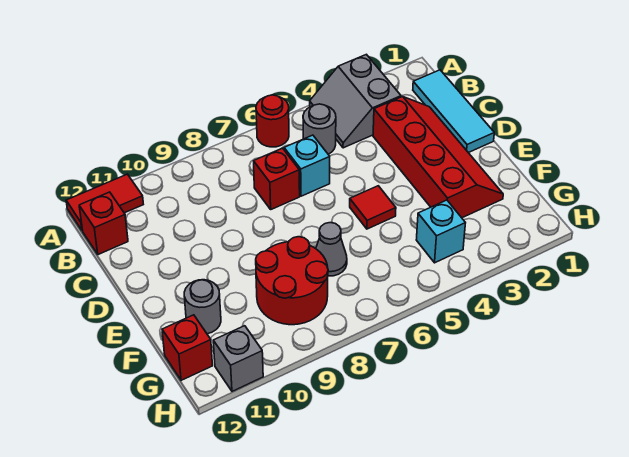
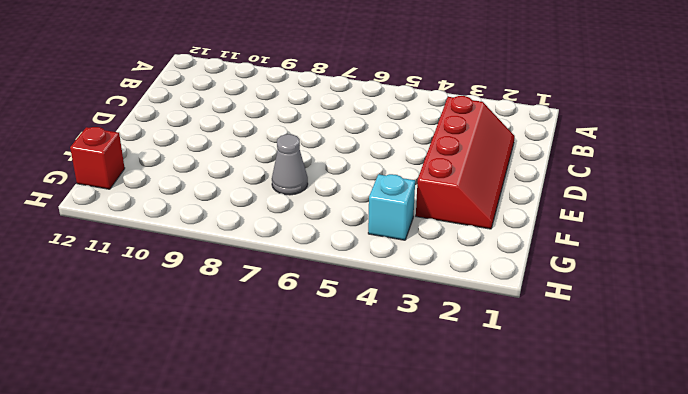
none -> grey 2x2 slope [310,54,401,148]
none -> red 1x1 round brick [256,95,289,147]
none -> red 1x2 tile [66,174,143,231]

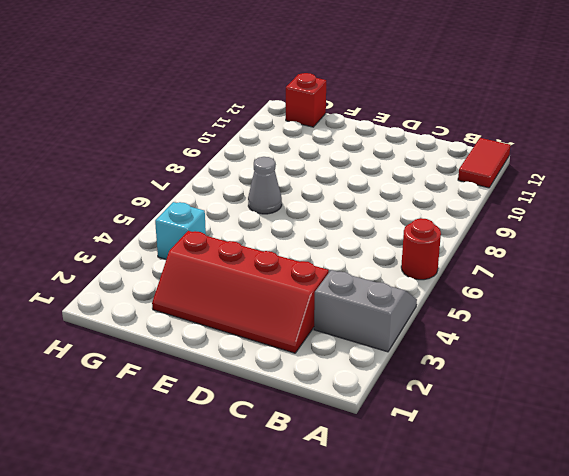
none -> cyan 1x3 tile [413,70,494,153]
none -> grey 1x1 round brick [303,104,336,154]
none -> red 1x1 brick [79,192,128,255]

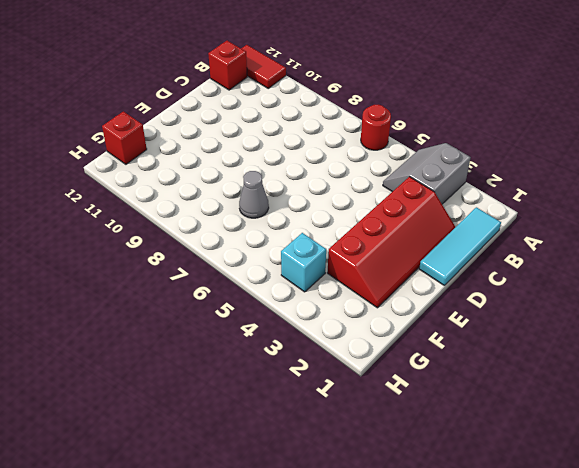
none -> grey 1x1 round brick [303,104,336,154]
none -> cyan 1x1 brick [284,135,330,196]
none -> red 1x1 brick [254,148,300,209]

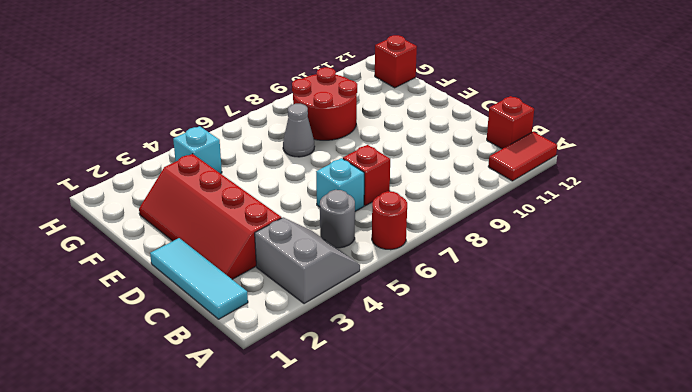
none -> red 1x1 tile [350,186,396,229]
none -> grey 1x1 round brick [184,280,221,334]
none -> grey 1x1 brick [213,326,263,391]

